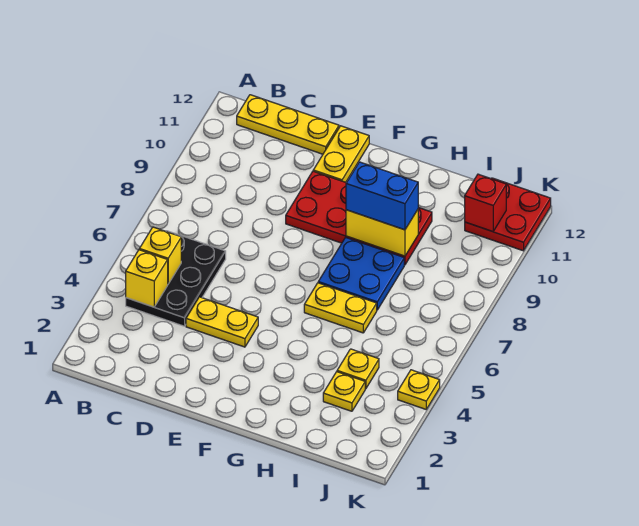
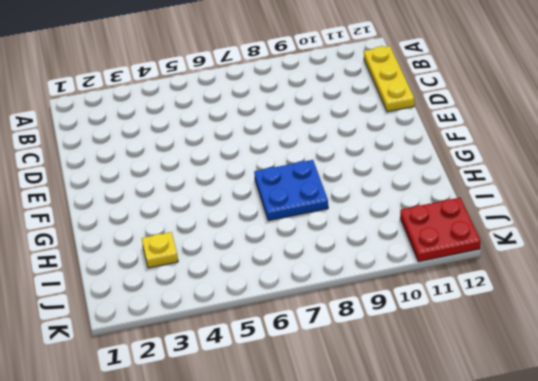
none -> black 2x3 plate [126,231,226,326]
none -> yellow 1x2 plate [186,297,258,347]
none -> red 2x4 plate [286,171,432,265]

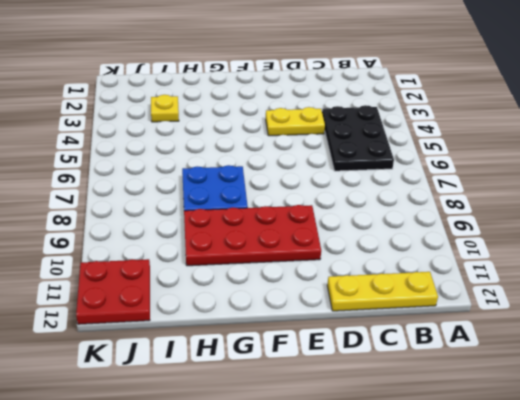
none -> yellow 1x2 plate [313,126,369,182]
none -> yellow 1x2 plate [304,283,377,333]
none -> yellow 1x1 plate [337,349,379,389]

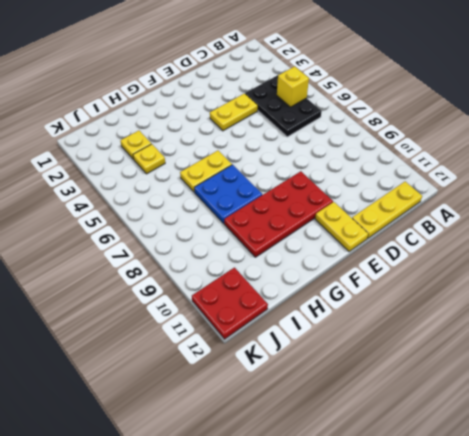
none -> yellow 1x1 plate [398,370,440,409]
none -> yellow 1x1 brick [126,250,168,307]
none -> yellow 1x2 brick [346,210,418,256]

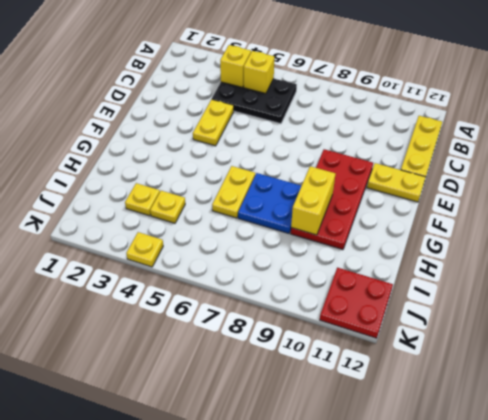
none -> red 1x1 brick [465,174,506,232]
none -> blue 1x2 brick [346,162,418,230]

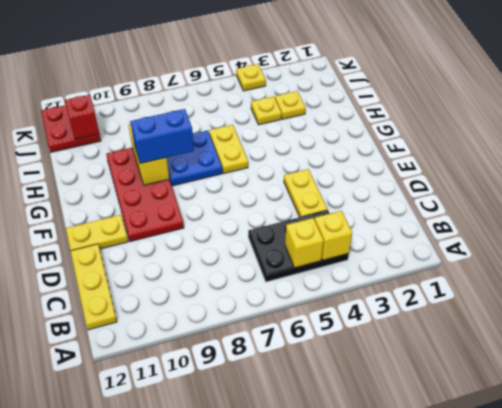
blue 1x2 brick [130,109,194,164] -> blue 1x2 brick turned to [346,162,418,230]

